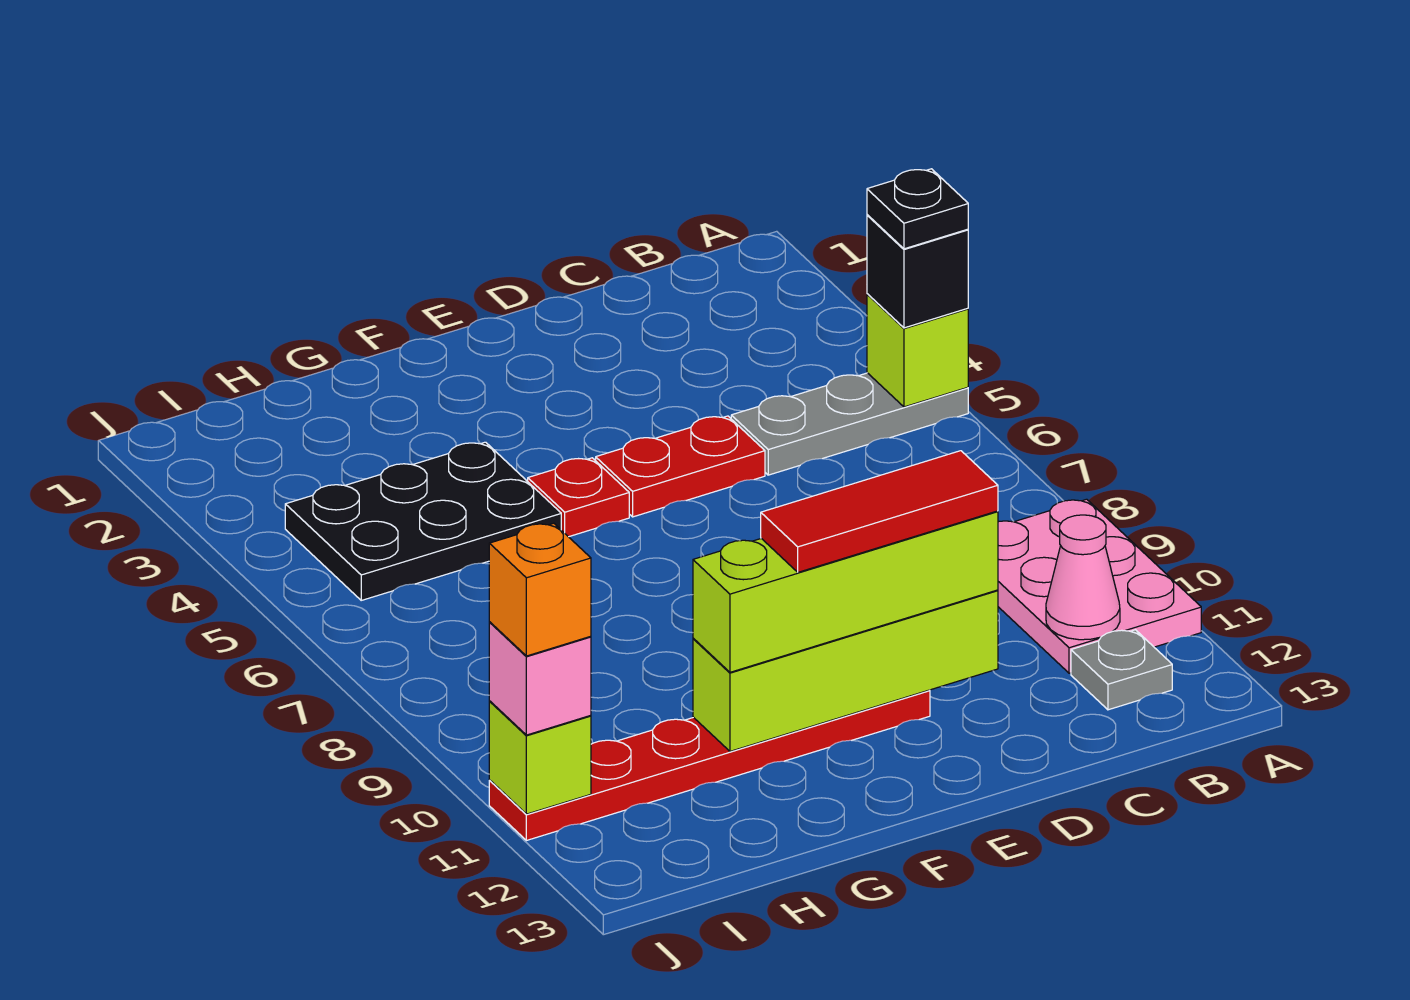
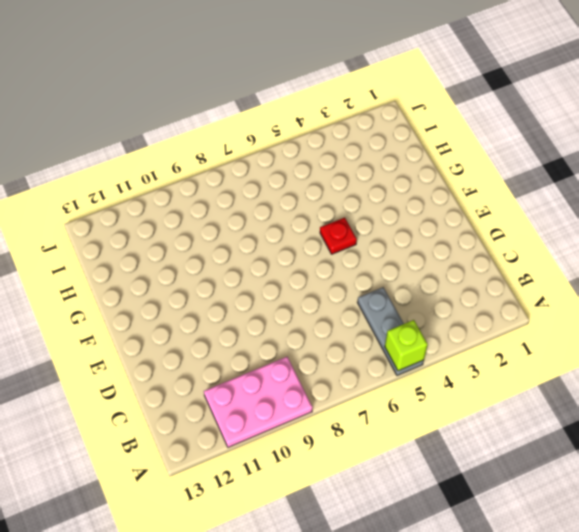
none -> grey 1x1 plate [1071,630,1172,710]
none -> red 1x2 plate [596,416,765,517]
none -> red 1x6 plate [489,690,930,840]

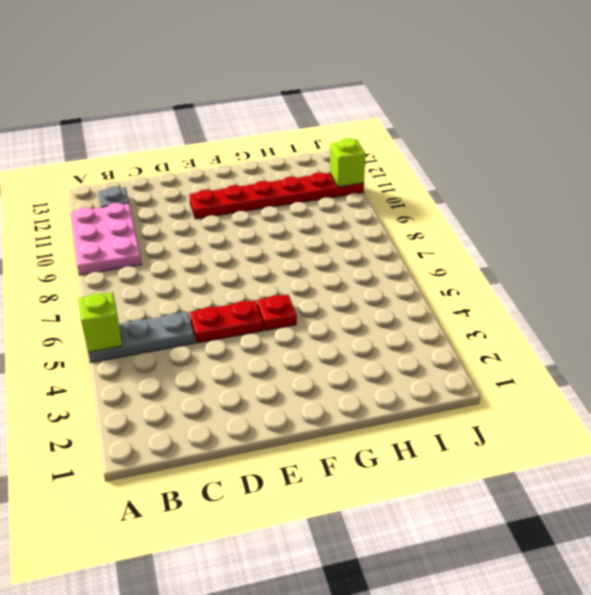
none -> black 2x3 plate [285,442,561,600]
none -> pink 1x1 cone [1046,515,1120,640]
none -> lime 1x4 brick [693,590,998,751]

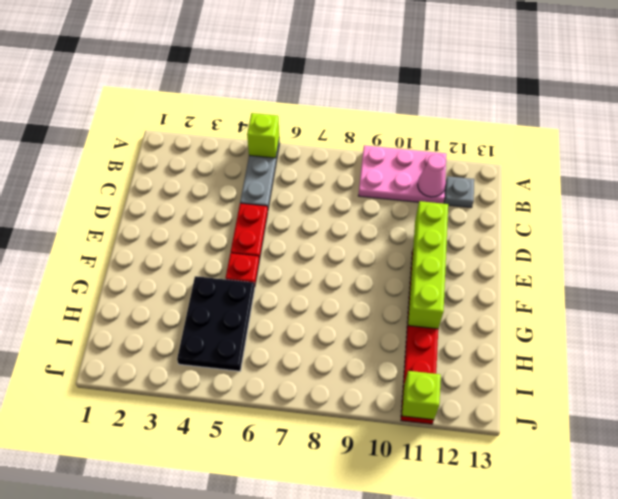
none -> black 1x1 brick [867,215,968,328]
none -> lime 1x4 brick [693,511,998,672]
none -> pink 1x1 brick [489,622,591,735]

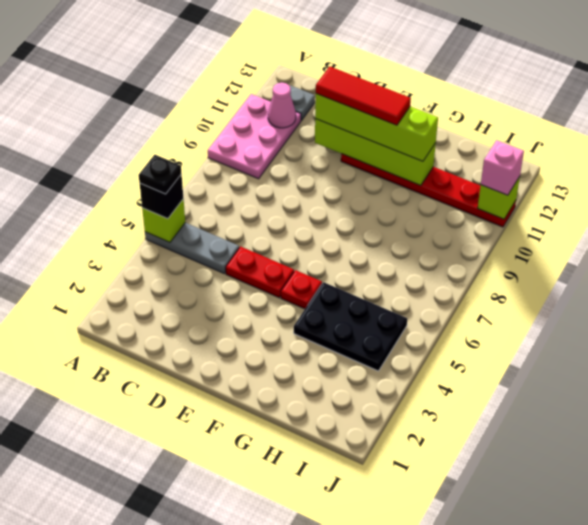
none -> orange 1x1 brick [489,523,591,656]

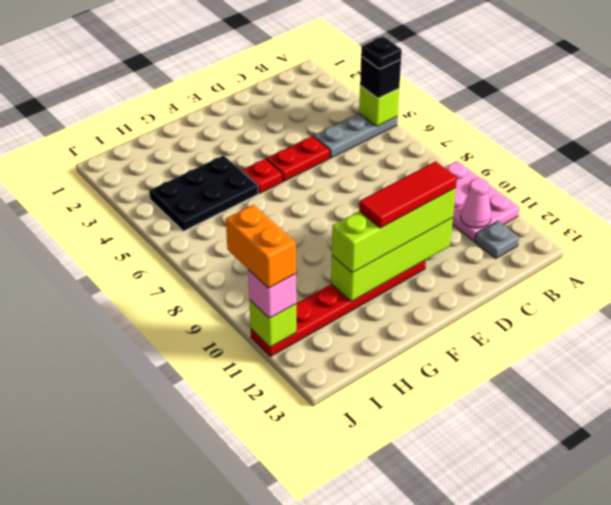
orange 1x2 brick [226,205,296,288] -> orange 1x1 brick [489,523,591,656]

